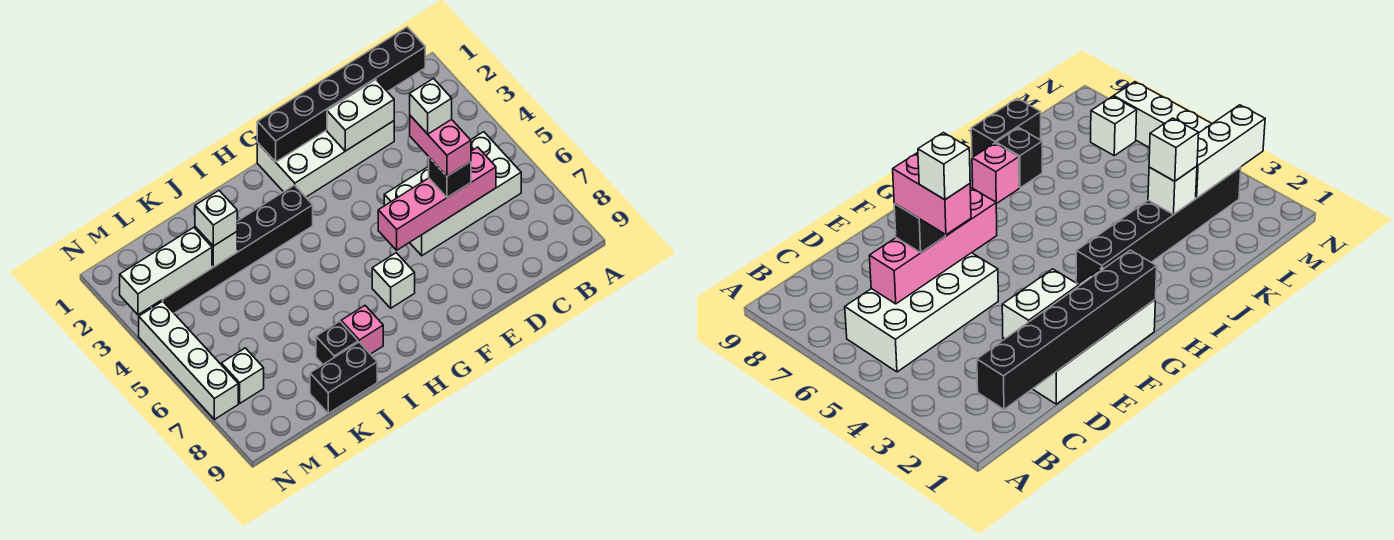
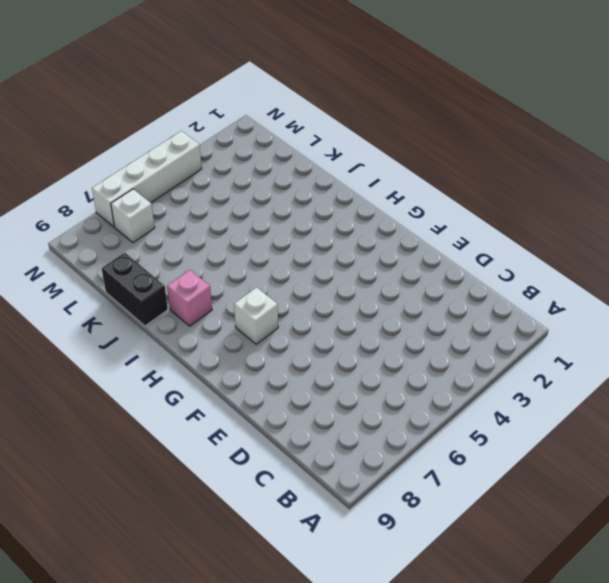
none -> white 2x4 brick [384,132,521,256]
none -> white 2x4 brick [257,121,394,197]
none -> black 1x6 brick [151,185,313,313]

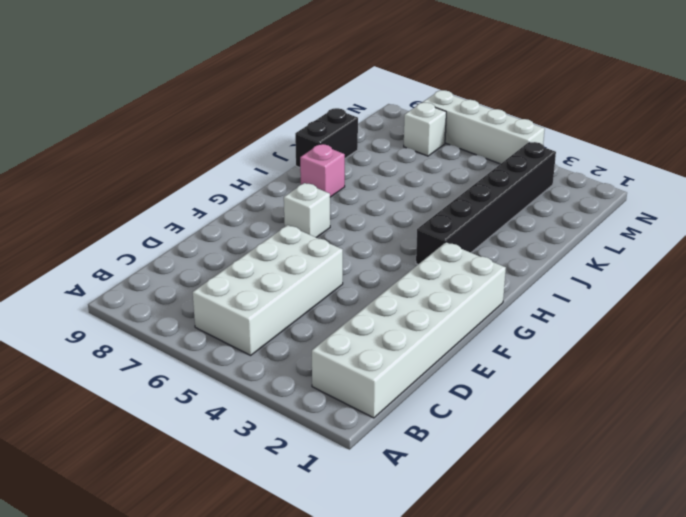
white 2x6 brick [312,242,506,418] -> white 2x4 brick [257,121,394,197]
none -> black 1x1 brick [316,321,358,364]
none -> black 1x6 brick [257,27,425,162]
none -> pink 1x4 brick [378,147,496,250]

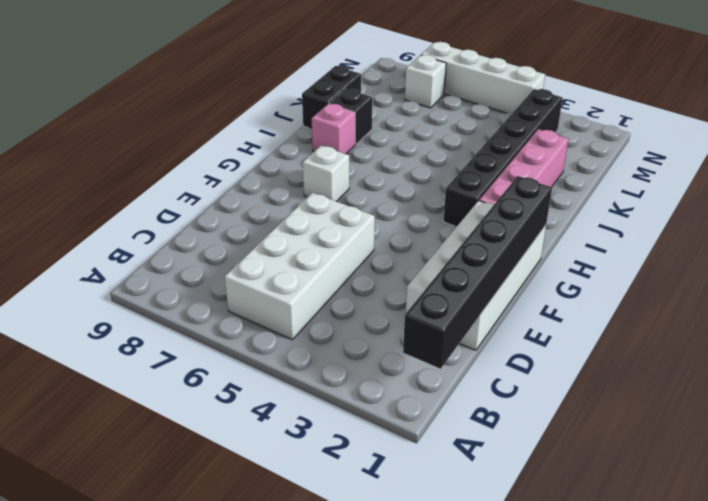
pink 1x4 brick [479,129,568,204] -> pink 1x4 brick moved to [378,147,496,250]
none -> white 1x2 brick [327,80,394,151]
none -> white 1x1 brick [195,227,237,267]
none -> white 1x3 brick [120,228,212,315]

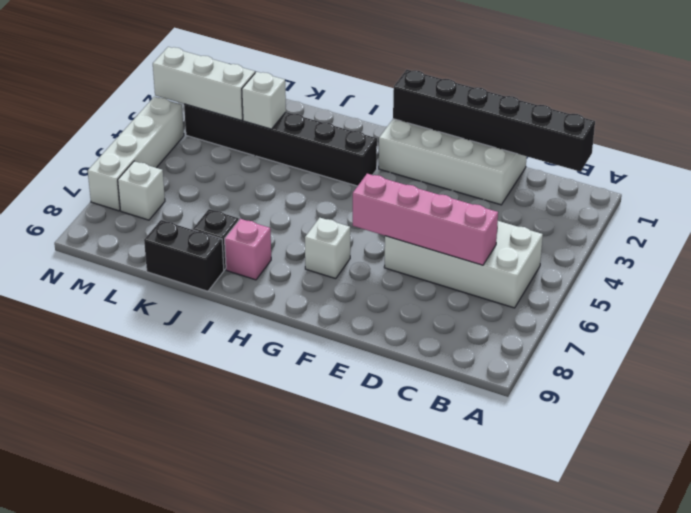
none -> white 1x2 brick [327,80,394,151]
none -> black 1x1 brick [429,157,471,197]
none -> white 1x1 brick [195,191,237,246]

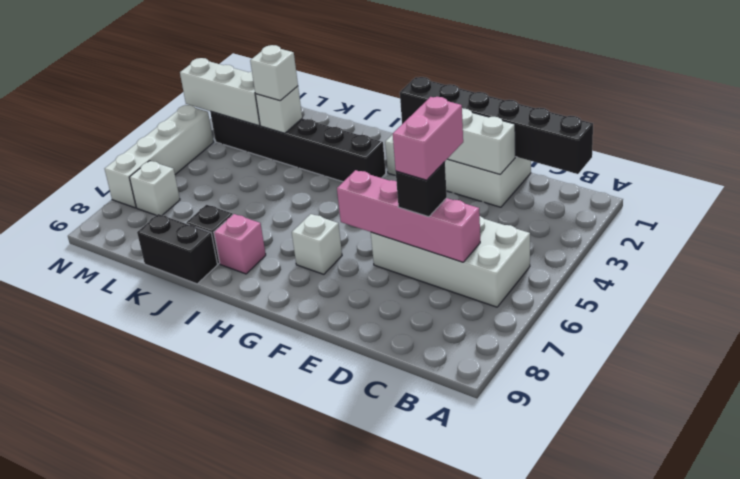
none -> white 1x1 brick [410,79,452,134]

